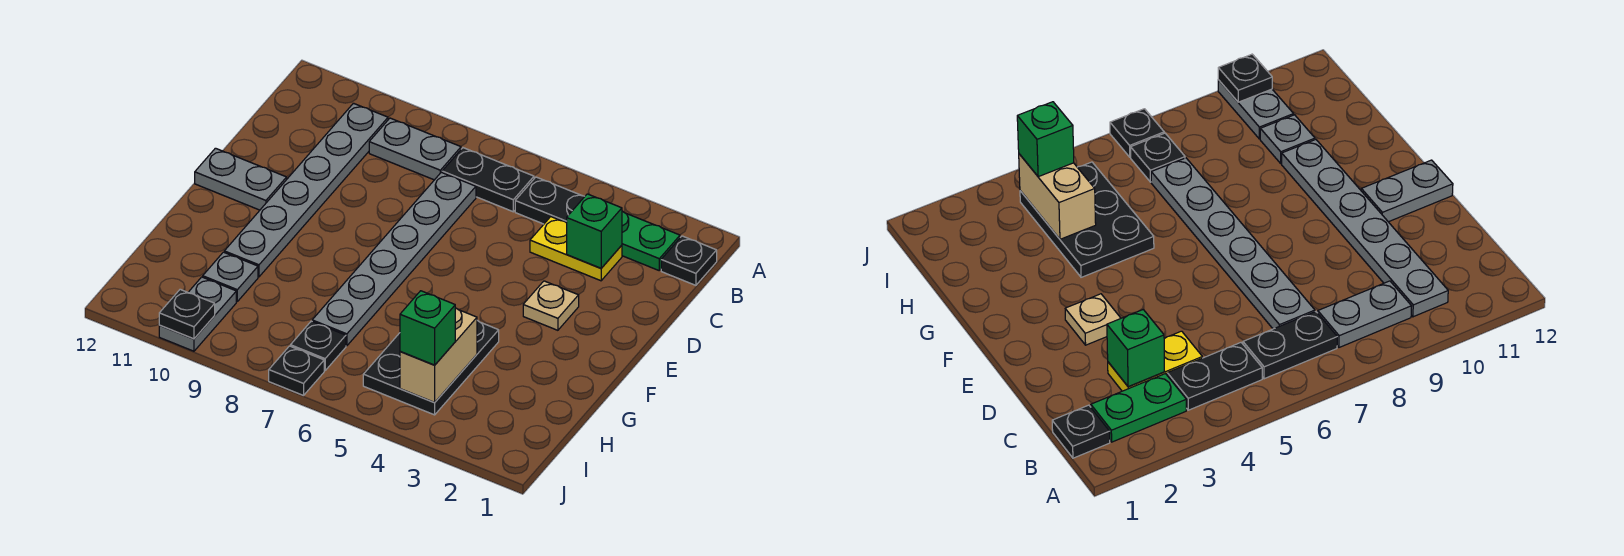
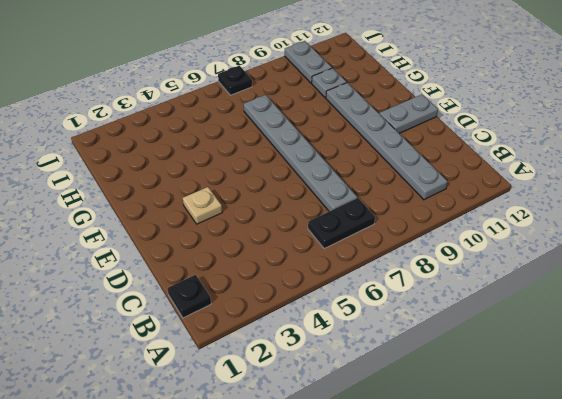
none -> green 1x2 plate [622,211,680,270]
none -> black 1x2 plate [515,177,585,224]
none -> grey 1x2 plate [369,118,461,180]

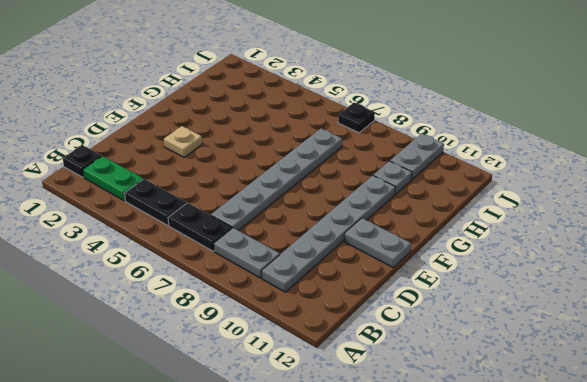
none -> yellow 1x2 plate [530,217,622,281]
none -> black 2x3 plate [363,320,499,415]
none -> black 1x1 plate [291,321,346,371]

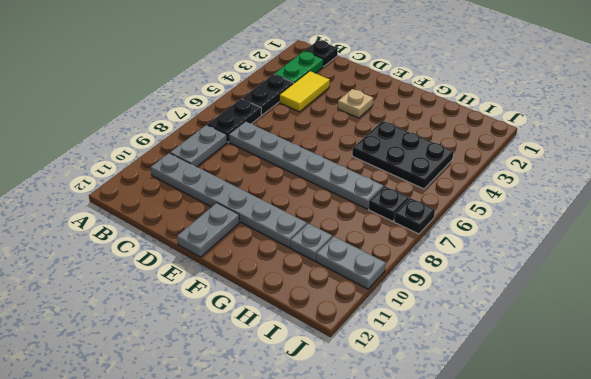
yellow 1x2 tile [279,71,330,112] -> yellow 1x2 plate [530,217,622,281]
none -> green 1x1 brick [567,194,622,268]
none -> tan 1x2 brick [400,308,477,402]
none -> black 1x1 plate [159,289,215,339]

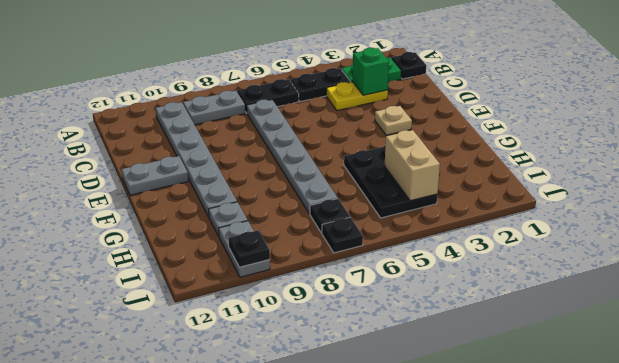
none -> green 1x1 brick [400,291,455,365]

